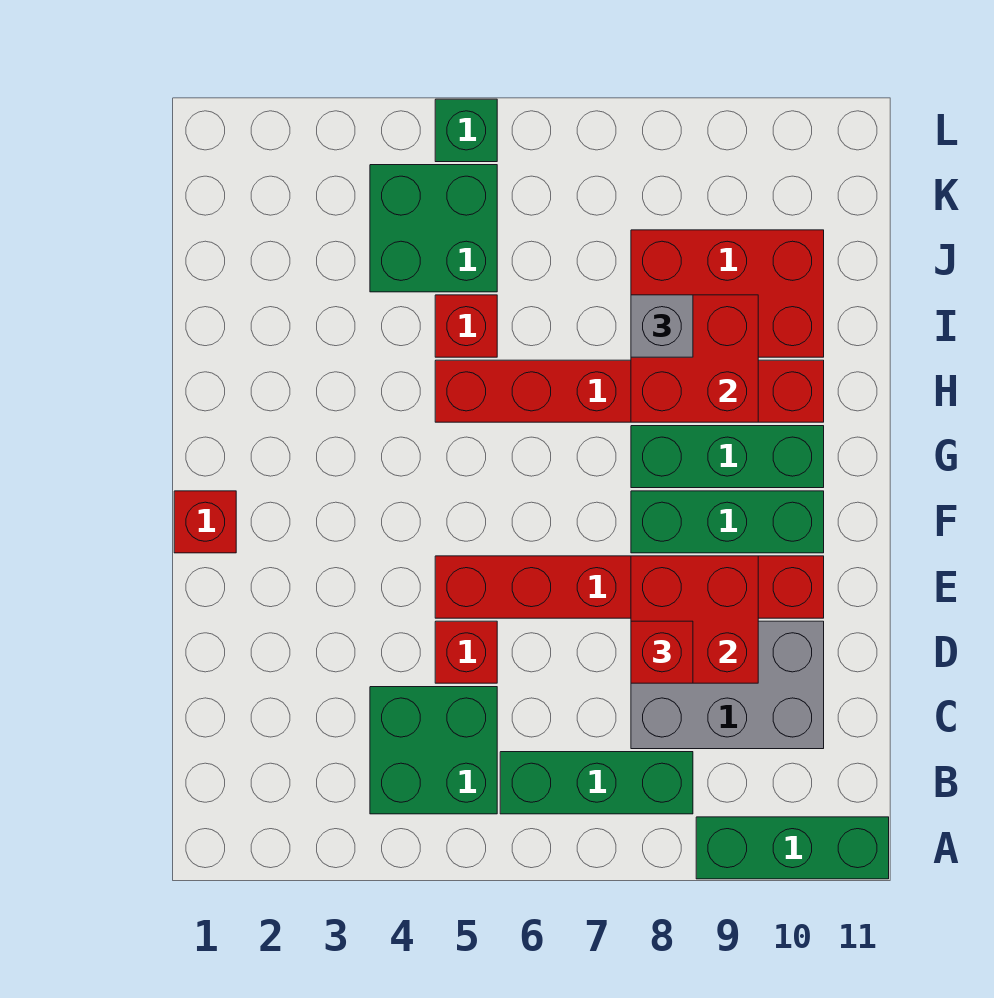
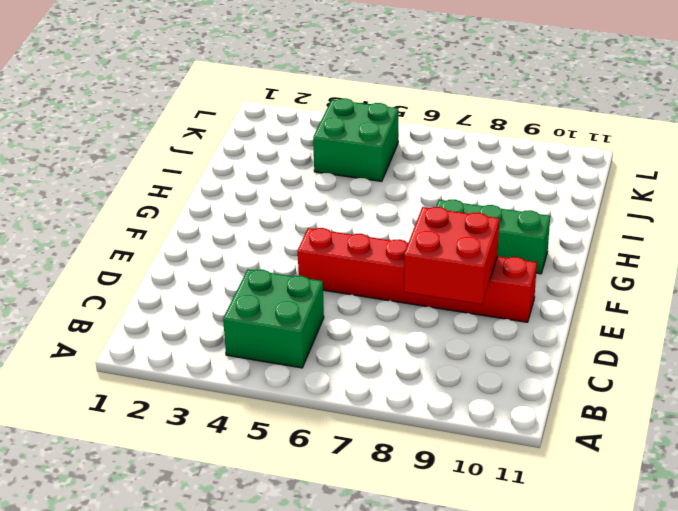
none -> green 1x3 brick [696,817,889,879]
none -> green 1x3 brick [500,752,693,814]
none -> grey 2x3 brick [631,621,824,749]

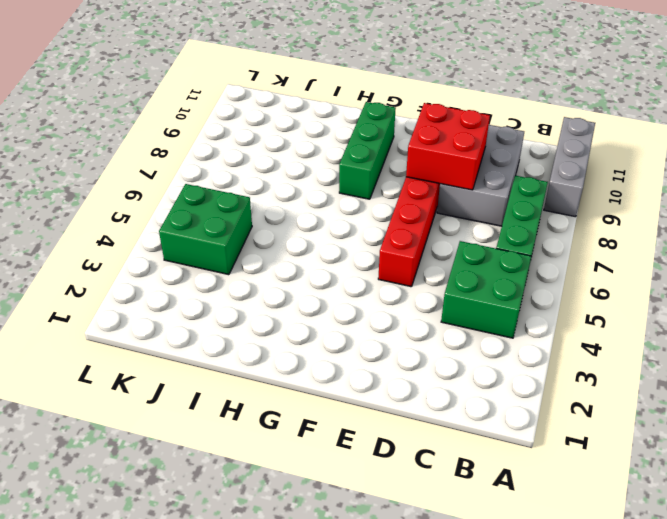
grey 1x3 brick [544,117,595,217] -> green 1x3 brick [696,817,889,879]
none -> red 1x1 brick [435,621,497,683]
none -> red 1x1 brick [174,491,236,553]
none -> green 1x3 brick [631,491,824,553]

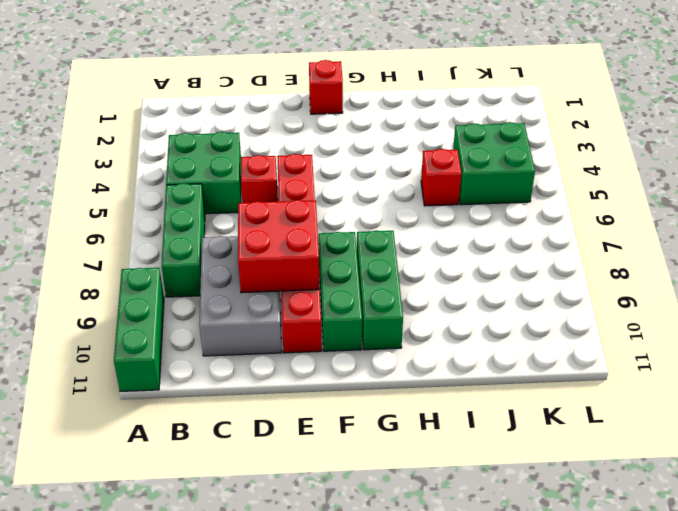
none -> red 1x6 brick [435,360,824,422]
none -> red 2x3 brick [631,230,824,357]
none -> green 1x1 brick [435,99,497,162]

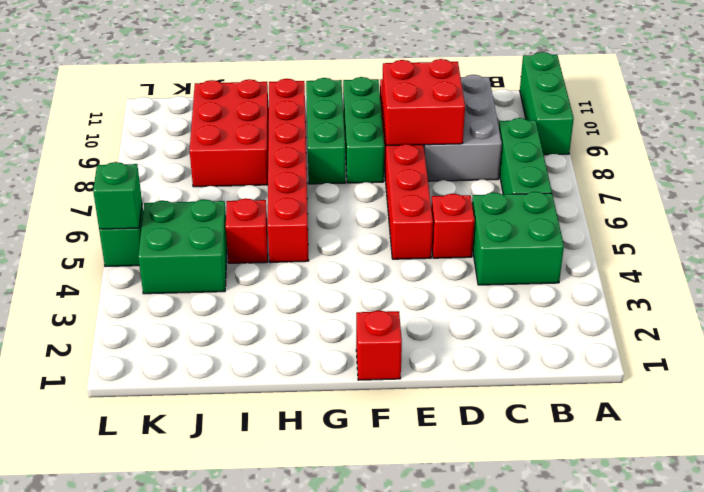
green 1x1 brick [93,162,142,229] -> none
none -> red 2x2 brick [631,295,758,422]
none -> red 1x1 brick [631,621,693,683]
none -> grey 1x1 brick [631,295,693,357]

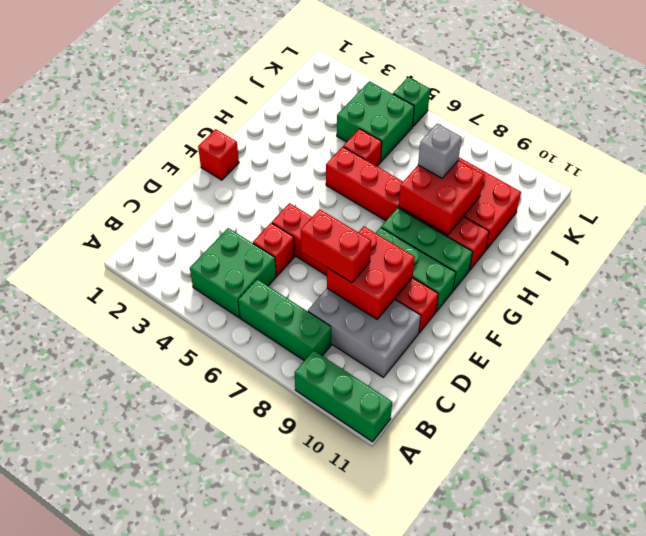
red 1x2 brick [301,209,371,283] -> red 1x1 brick [631,621,693,683]

